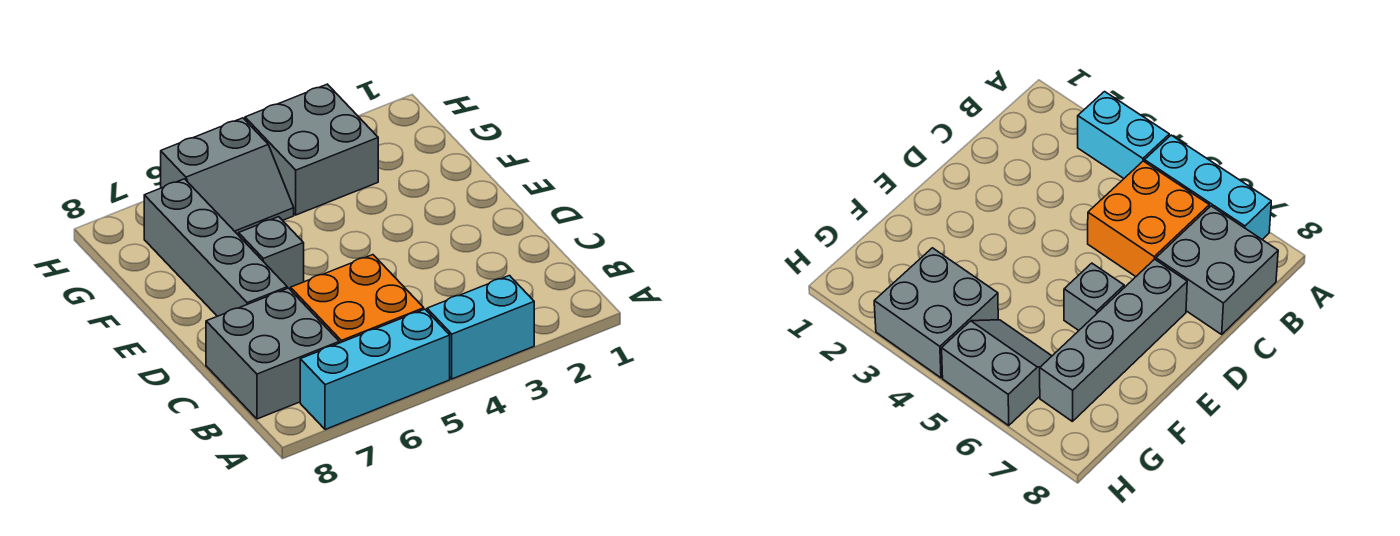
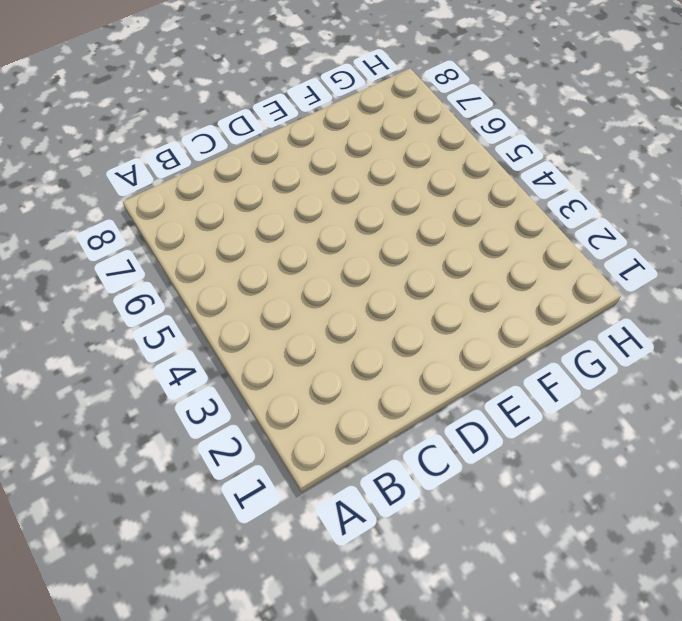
none -> cyan 1x2 brick [427,276,534,379]
none -> cyan 1x3 brick [300,309,450,430]

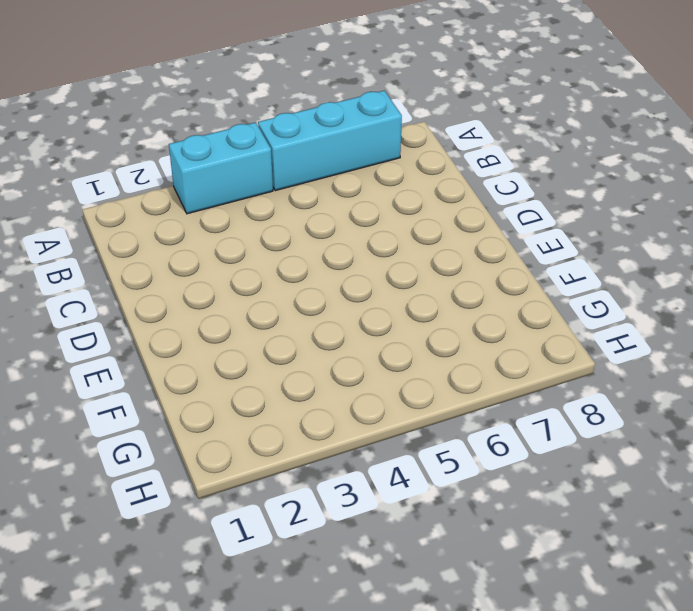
none -> orange 2x2 brick [291,255,424,343]
none -> grey 2x2 brick [206,288,339,419]

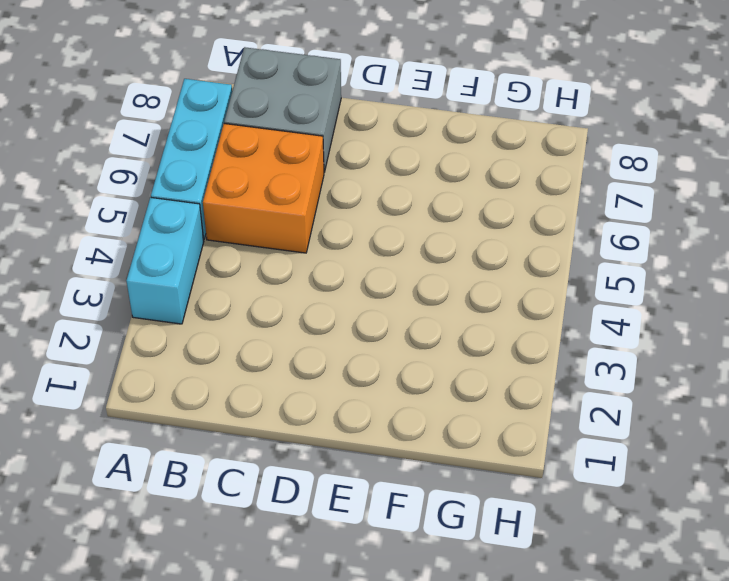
none -> grey 1x4 brick [144,179,287,316]
none -> grey 1x1 brick [239,217,304,290]

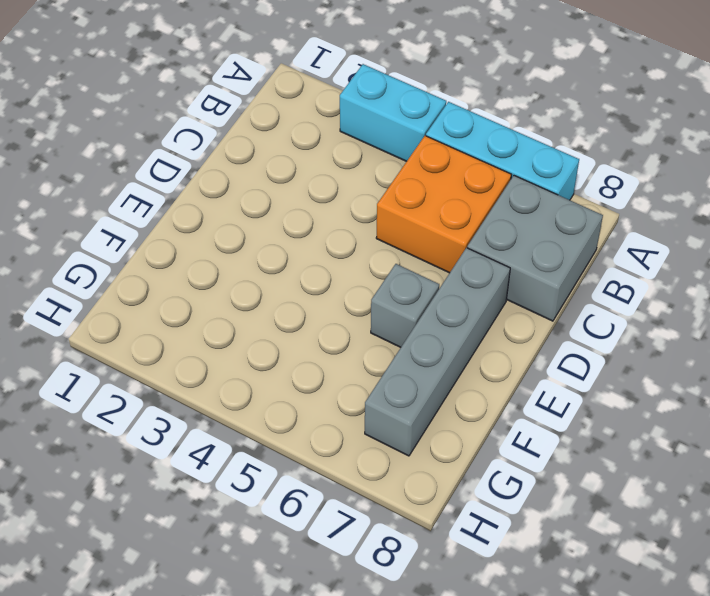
none -> grey 2x2 brick [245,84,378,215]
none -> grey 2x2 slope [161,118,294,235]

